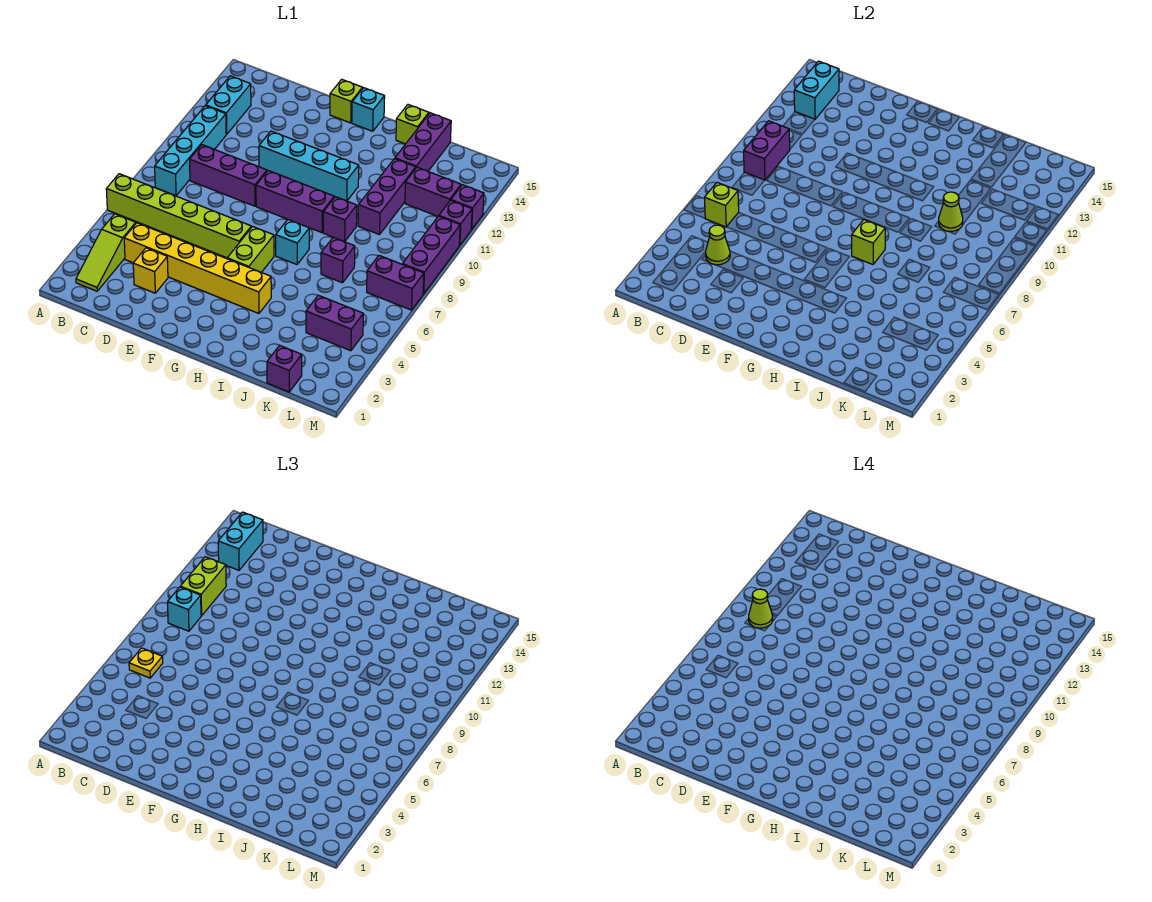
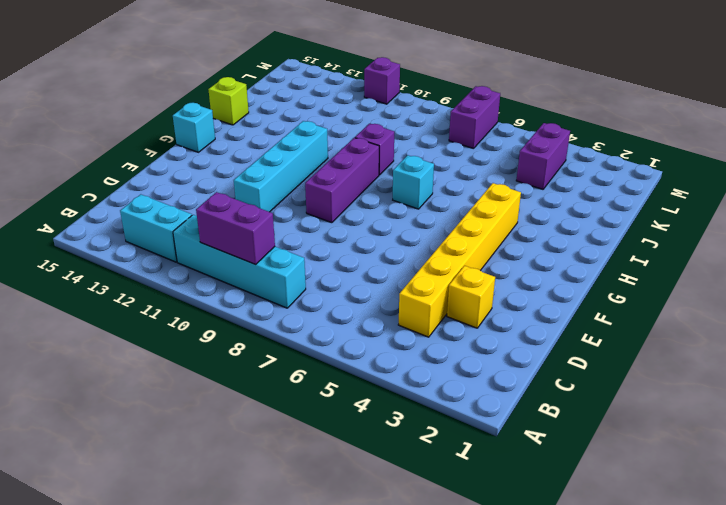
none -> lime 1x6 brick [106,174,251,258]
none -> lime 1x3 slope [76,214,136,291]
none -> purple 1x3 brick [190,145,267,206]
none -> lime 1x1 brick [330,79,362,123]

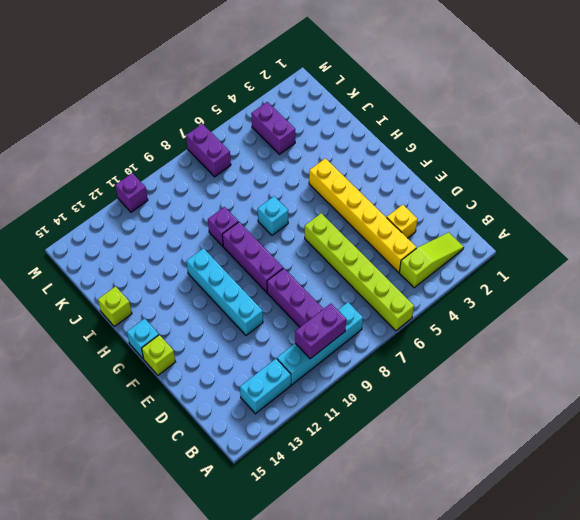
none -> lime 1x2 brick [227,227,274,272]
none -> purple 1x1 brick [321,237,355,283]
none -> purple 1x3 brick [358,159,416,235]
none -> purple 1x3 brick [395,113,451,171]

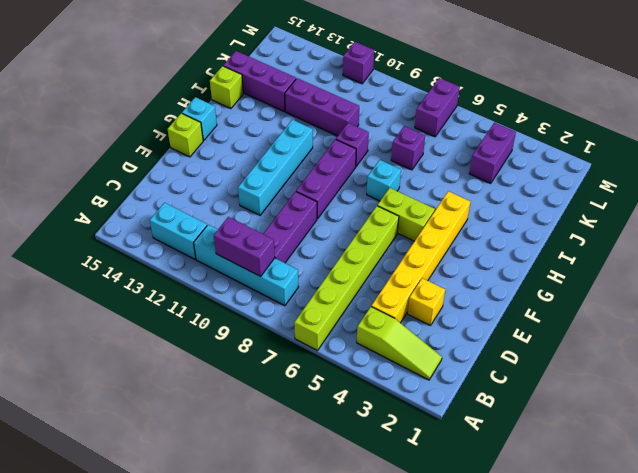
none -> purple 1x1 brick [267,345,302,392]
none -> purple 1x2 brick [405,167,461,216]
none -> purple 1x3 brick [402,216,460,293]
none -> purple 1x1 brick [451,185,484,229]

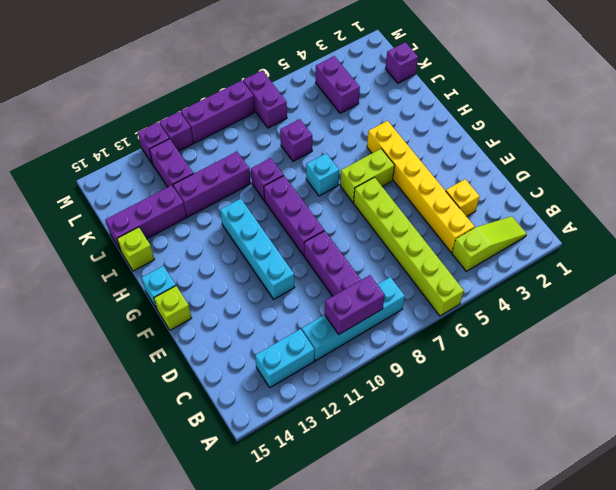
none -> lime 1x1 brick [705,182,739,227]
none -> cyan 1x2 brick [794,61,839,119]
none -> lime 1x1 cone [706,225,730,265]
none -> lime 1x1 brick [852,220,885,265]

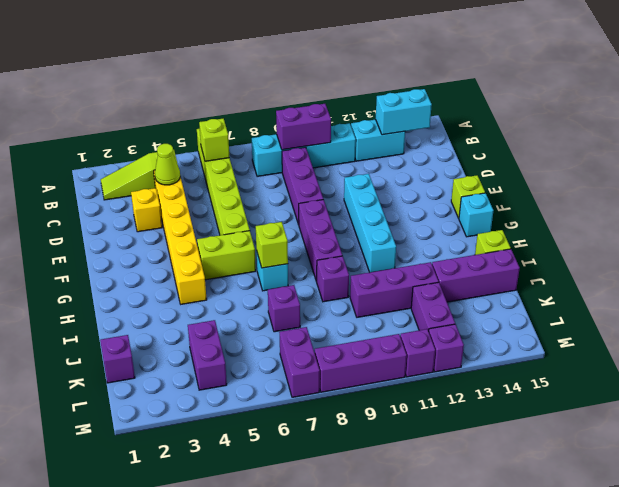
none -> lime 1x1 cone [939,192,963,231]
none -> yellow 1x1 plate [129,648,163,678]
none -> cyan 1x1 brick [168,587,201,631]
none -> lime 1x2 brick [180,557,226,616]

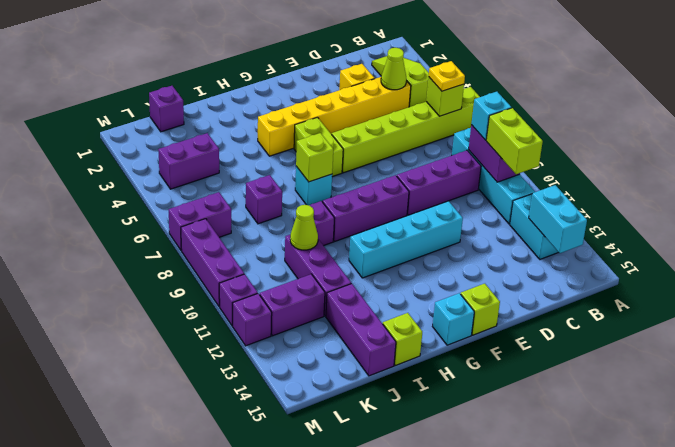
none -> cyan 1x2 brick [218,512,263,570]
none -> lime 1x1 cone [749,589,773,628]

